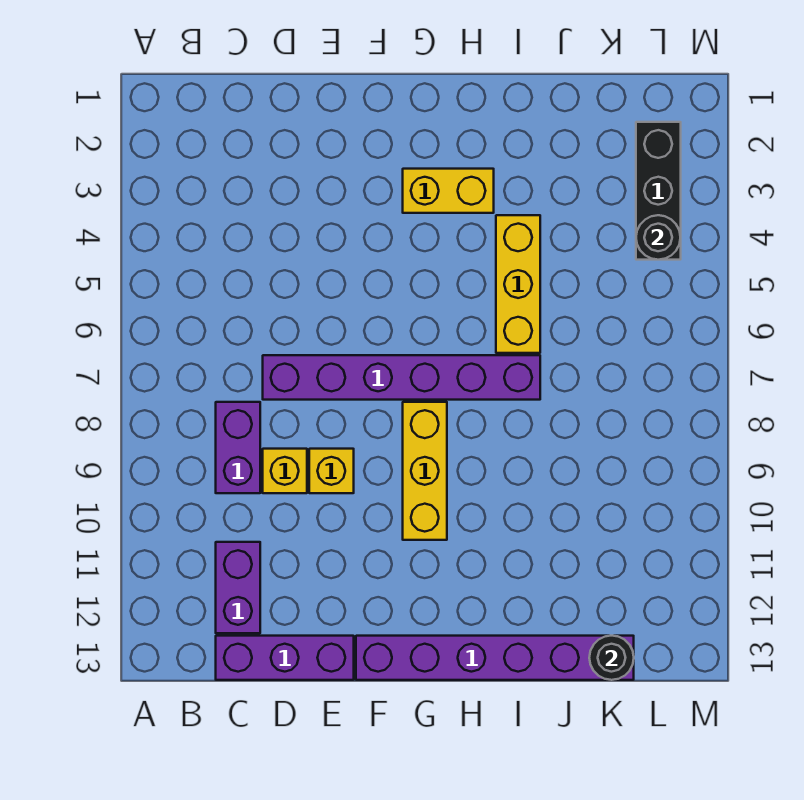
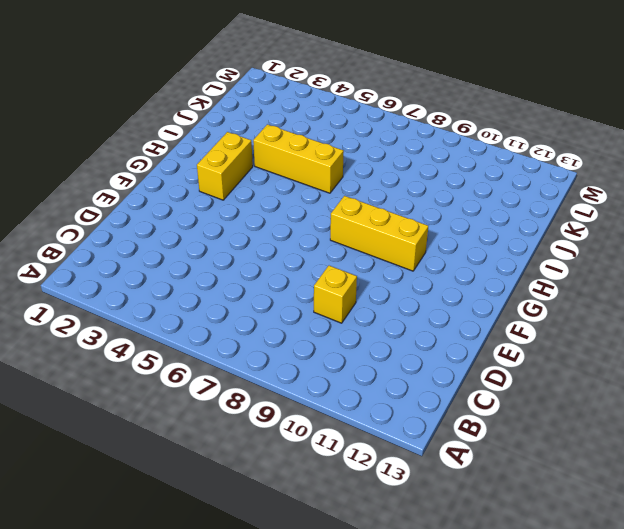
none -> purple 1x2 brick [216,402,260,493]
none -> purple 1x2 brick [216,542,260,633]
none -> purple 1x3 brick [216,636,354,680]

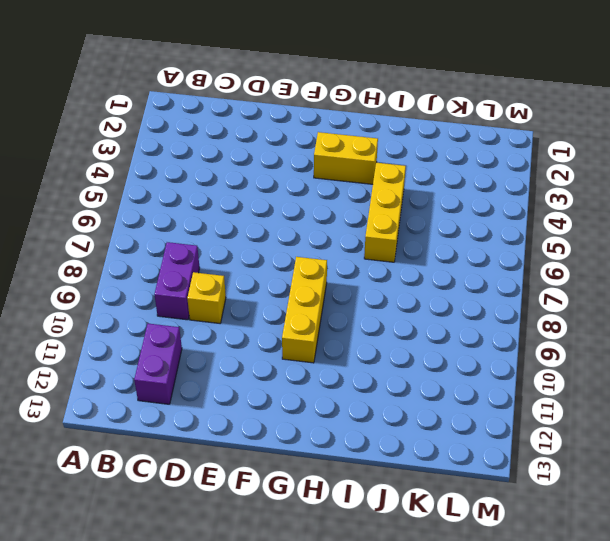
none -> purple 1x3 brick [216,636,354,680]
none -> purple 1x6 brick [263,355,540,400]
none -> yellow 1x1 brick [309,449,354,493]

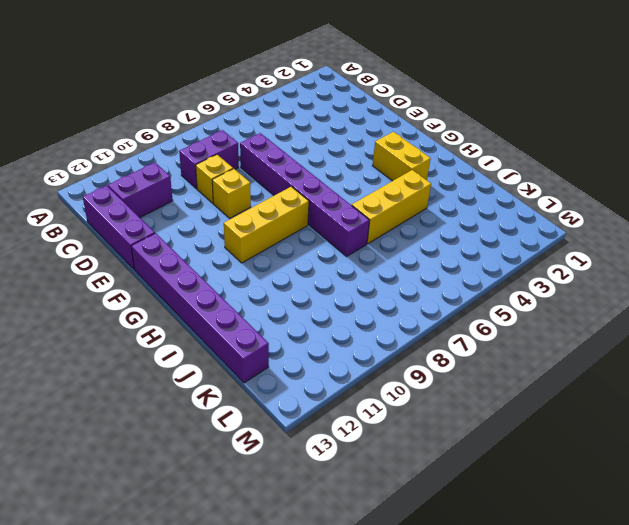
none -> black 1x3 brick [636,122,681,260]
none -> black 1x1 round brick [589,636,634,680]
none -> black 1x1 round brick [636,215,681,260]

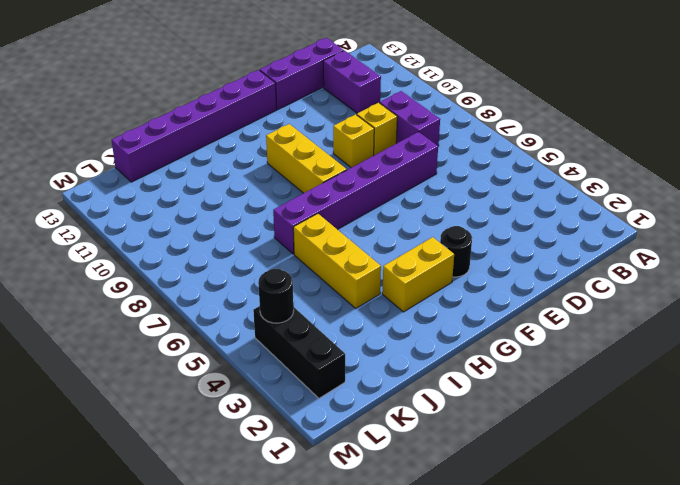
black 1x1 round brick [440,226,472,277] -> black 1x1 round brick moved to [589,636,634,680]

